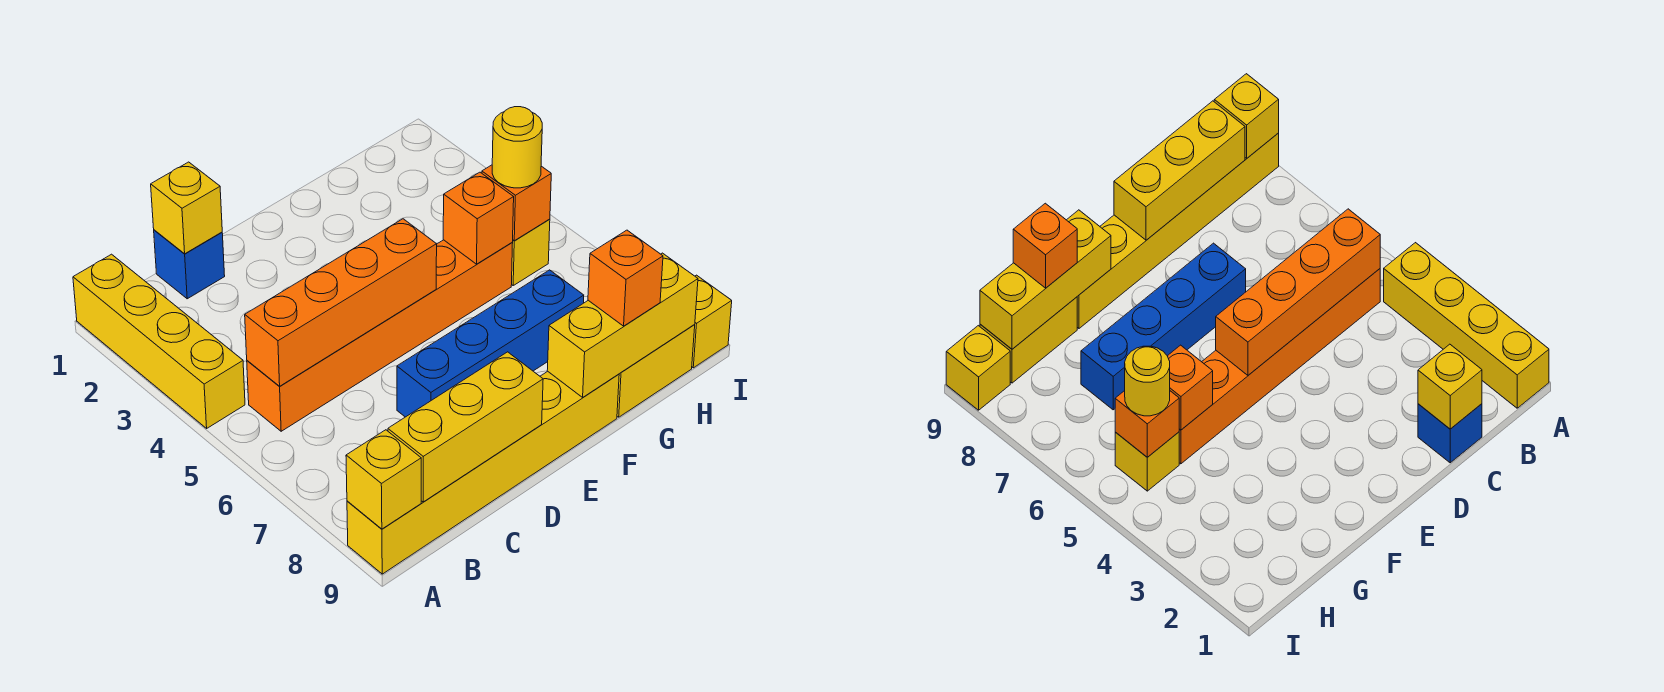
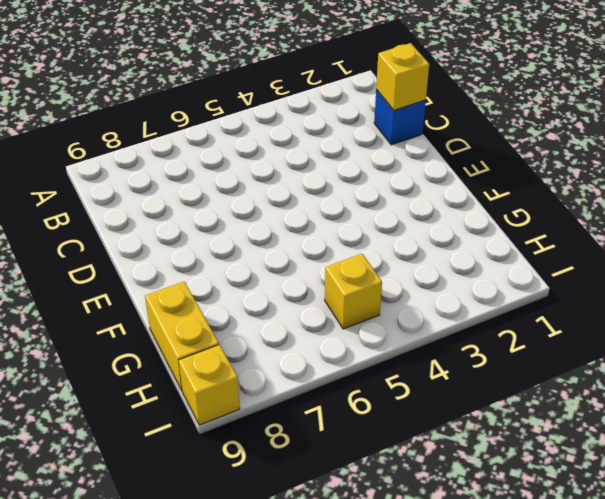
none -> yellow 1x4 brick [73,254,245,428]
none -> yellow 1x6 brick [347,371,619,574]
none -> orange 1x6 brick [247,240,513,431]

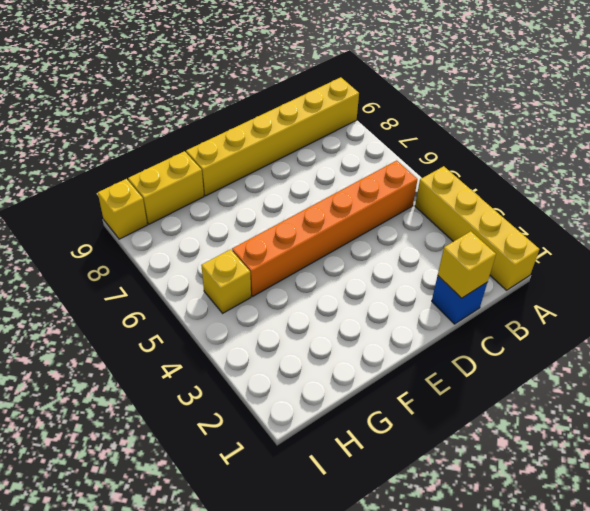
none -> blue 1x4 brick [397,270,584,417]
none -> yellow 1x1 brick [346,430,421,529]
none -> orange 1x4 brick [245,219,437,386]

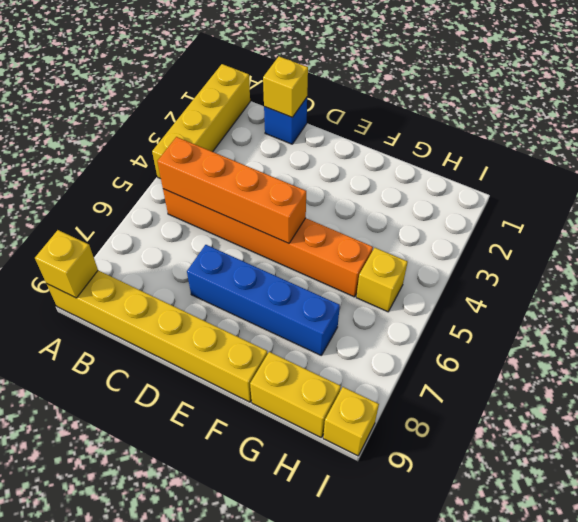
none -> yellow 1x3 brick [388,352,543,502]
none -> yellow 1x3 brick [547,253,698,397]
none -> orange 1x1 brick [443,172,514,264]

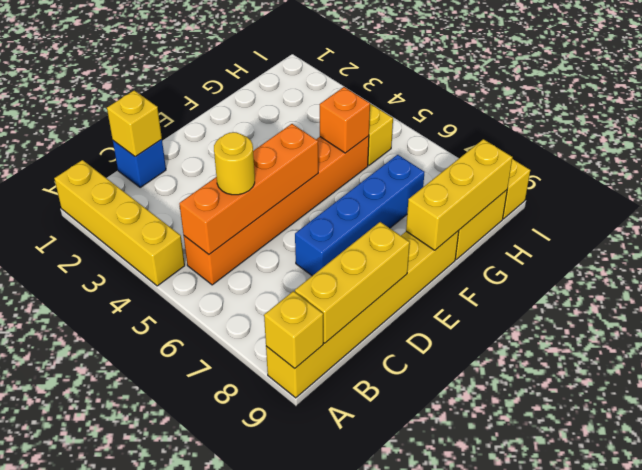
yellow 1x1 round brick [214,132,255,195] -> yellow 1x1 round brick moved to [492,107,542,188]
none -> orange 1x1 brick [482,165,551,241]
none -> orange 1x1 brick [588,230,663,326]

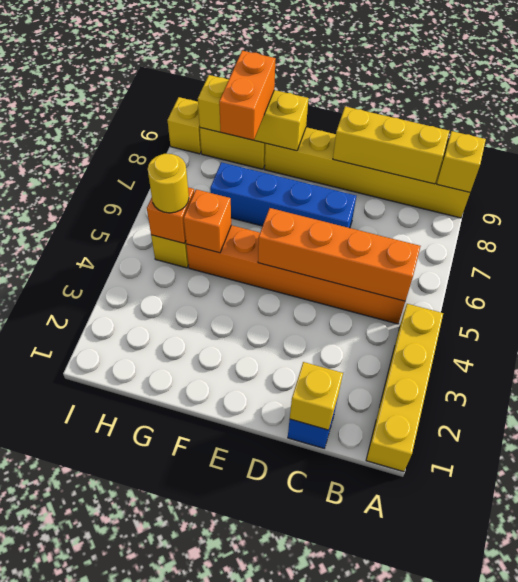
orange 1x2 brick [219,51,276,140] -> orange 1x1 brick [588,230,663,326]

